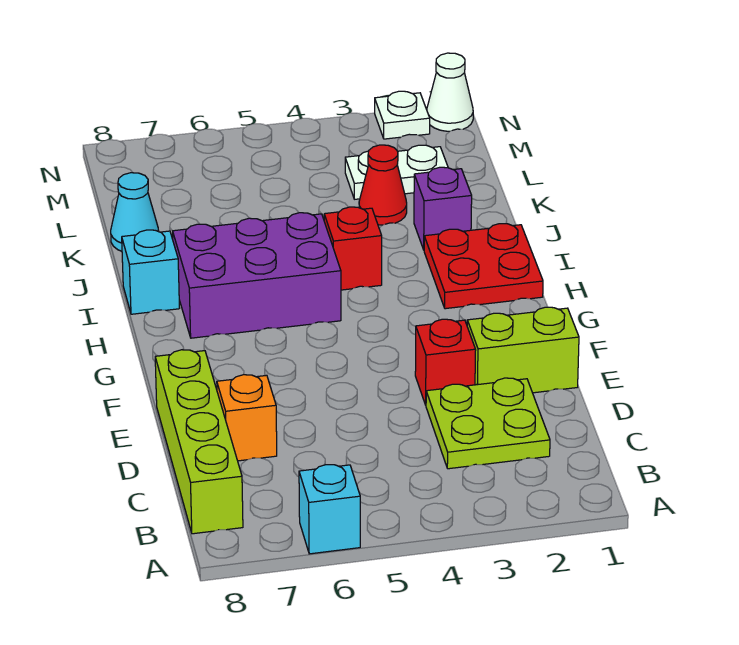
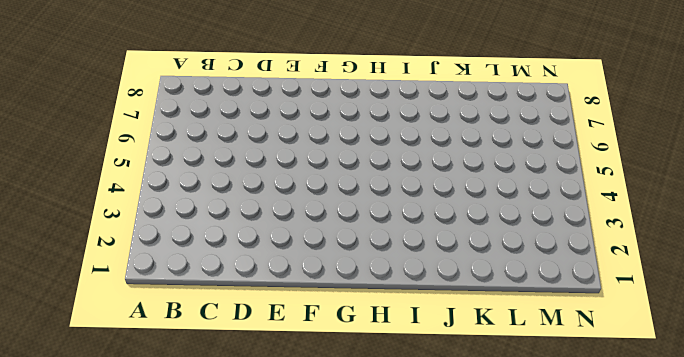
none -> cyan 1x1 brick [299,465,360,554]
none -> lime 1x4 brick [155,350,243,534]
none -> lime 2x2 plate [426,378,550,469]

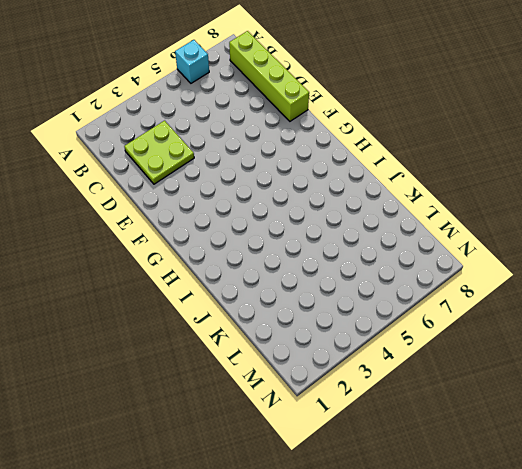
none -> orange 1x1 brick [217,375,277,461]
none -> lime 1x2 brick [467,307,579,393]
none -> red 1x1 brick [415,319,476,405]

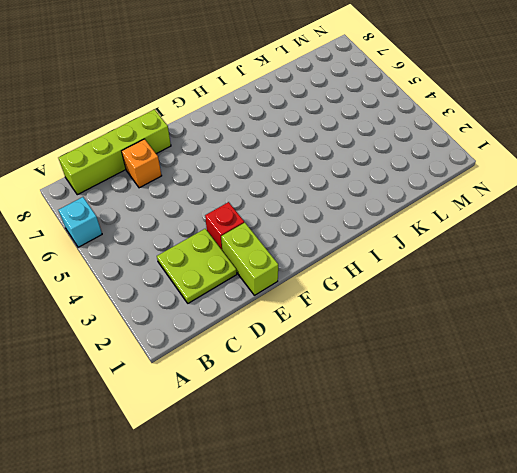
none -> red 2x2 plate [424,224,543,309]
none -> purple 2x3 brick [173,213,341,338]
none -> red 1x1 brick [324,207,382,290]

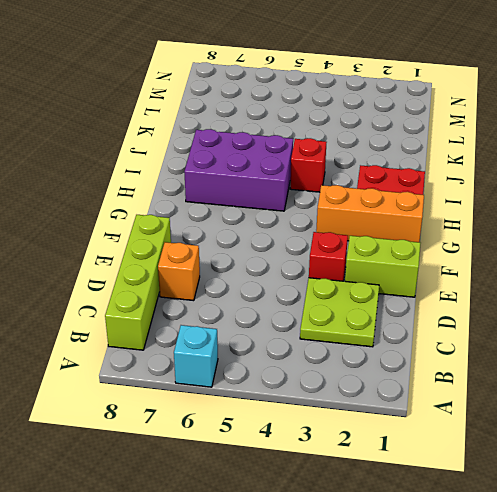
orange 1x3 brick [316,185,424,242] -> none
none -> cyan 1x1 brick [122,230,179,314]
none -> purple 1x1 brick [414,167,472,250]
none -> red 1x1 cone [359,145,407,225]

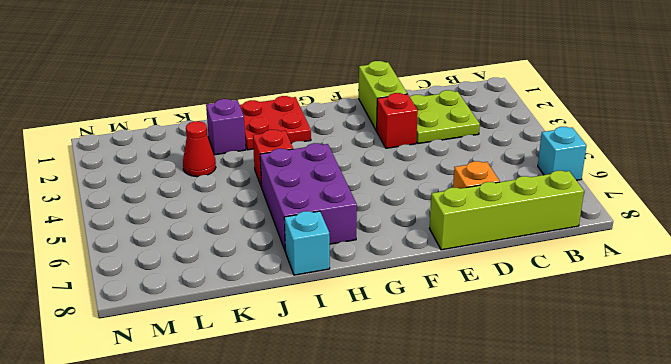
none -> cyan 1x1 cone [111,173,158,251]
none -> white 1x2 plate [345,145,448,199]
none -> white 1x1 cone [427,53,473,131]

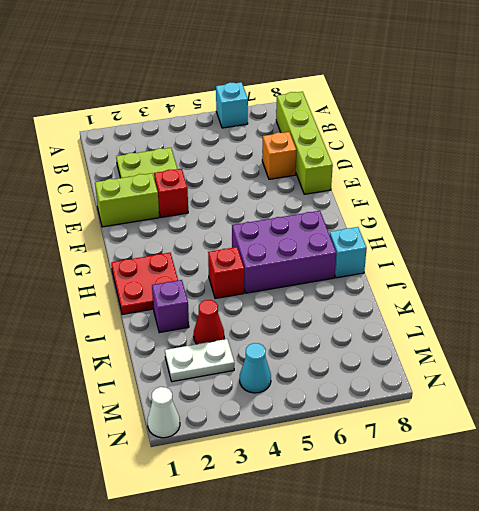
cyan 1x1 cone [240,343,271,393] -> cyan 1x1 cone moved to [111,173,158,251]
none -> white 1x1 plate [375,91,430,139]

